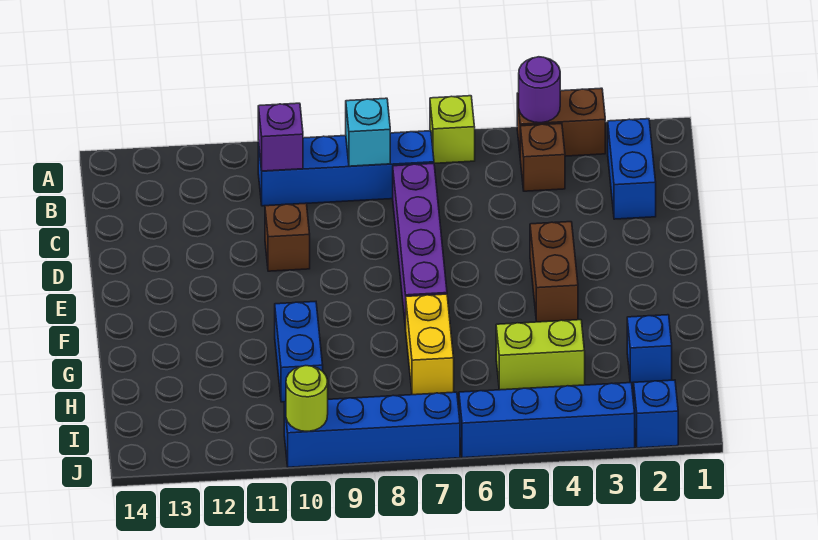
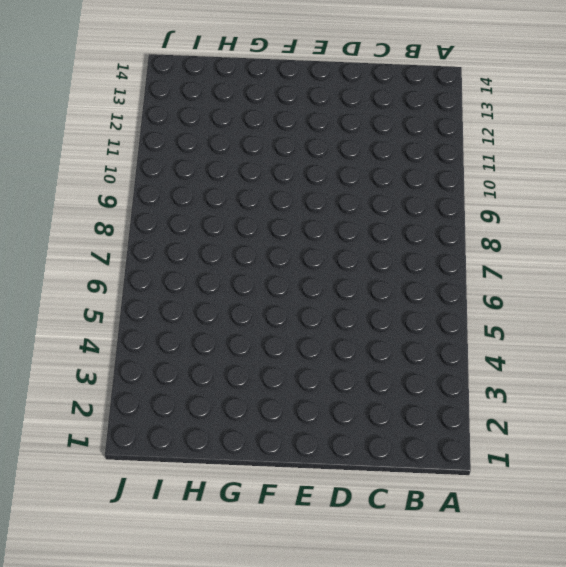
none -> brown 1x2 brick [517,88,605,156]
none -> lime 1x1 brick [430,96,475,163]
none -> blue 1x2 brick [608,119,656,219]

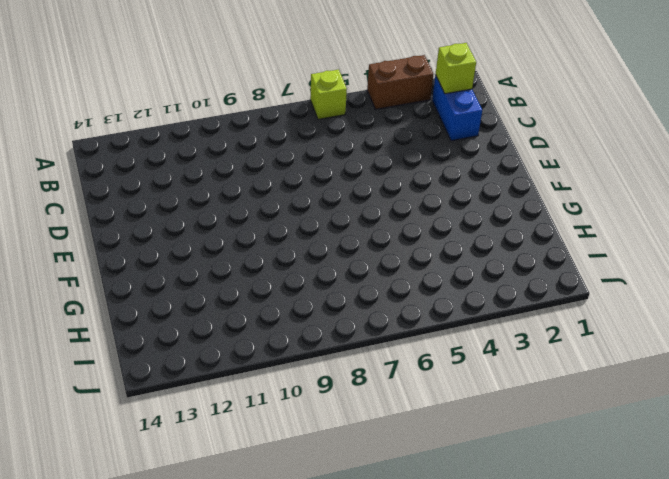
lime 1x1 brick [436,43,476,94] -> none
none -> brown 1x1 brick [520,124,565,191]
none -> blue 1x4 brick [258,131,434,206]
none -> purple 1x4 brick [393,163,447,329]

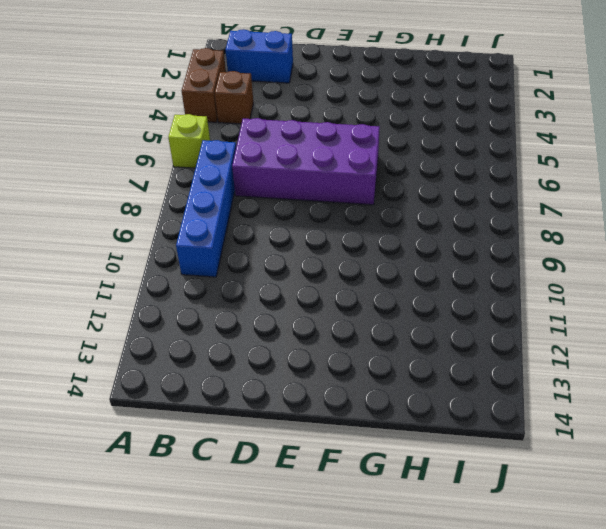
purple 2x4 brick [232,118,380,205] -> purple 1x4 brick [393,163,447,329]
none -> brown 1x1 brick [265,203,310,271]
none -> brown 1x2 brick [530,222,578,322]
none -> yellow 1x2 brick [406,294,454,395]

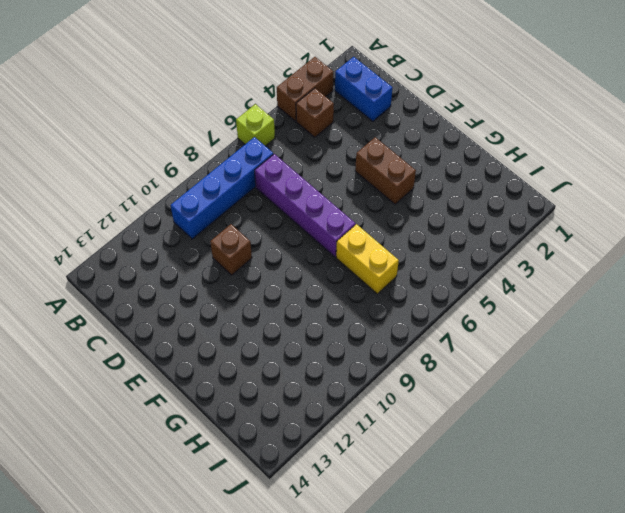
none -> blue 1x2 brick [275,302,323,402]
none -> blue 1x1 brick [627,315,672,383]
none -> lime 1x2 brick [496,320,585,390]

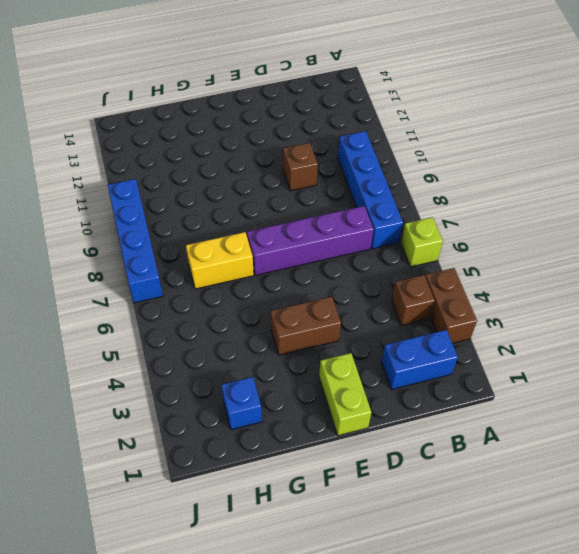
lime 1x2 brick [319,353,371,436] -> lime 1x2 brick moved to [496,320,585,390]
none -> blue 1x2 brick [275,302,323,402]
none -> blue 1x1 brick [634,380,678,448]
none -> blue 1x4 brick [459,383,635,458]

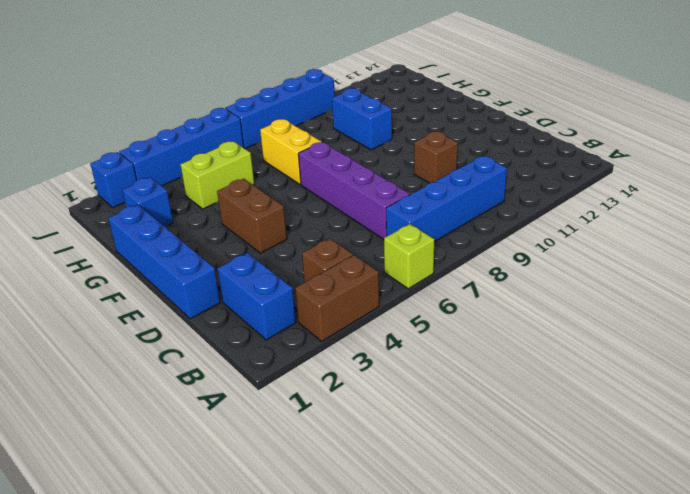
blue 1x4 brick [108,205,220,319] -> none
none -> purple 1x1 round brick [519,57,560,123]
none -> cyan 1x1 brick [346,98,390,166]
none -> purple 1x1 brick [258,103,303,171]

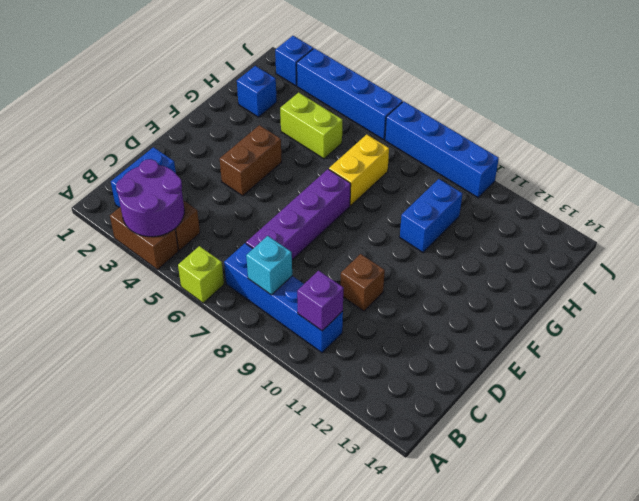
purple 2x2 round brick [116,159,184,237] -> purple 1x1 round brick [519,57,560,123]
none -> lime 1x1 round brick [286,366,328,431]

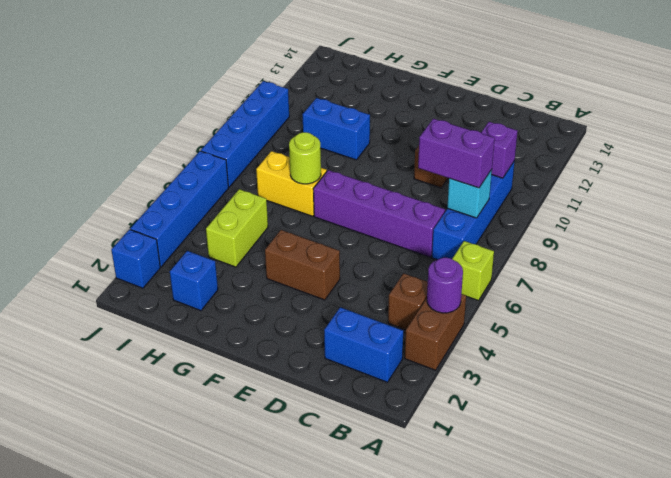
purple 1x2 brick [418,119,495,188] -> none
lime 1x1 round brick [289,132,321,184] -> lime 1x1 round brick moved to [286,366,328,431]

